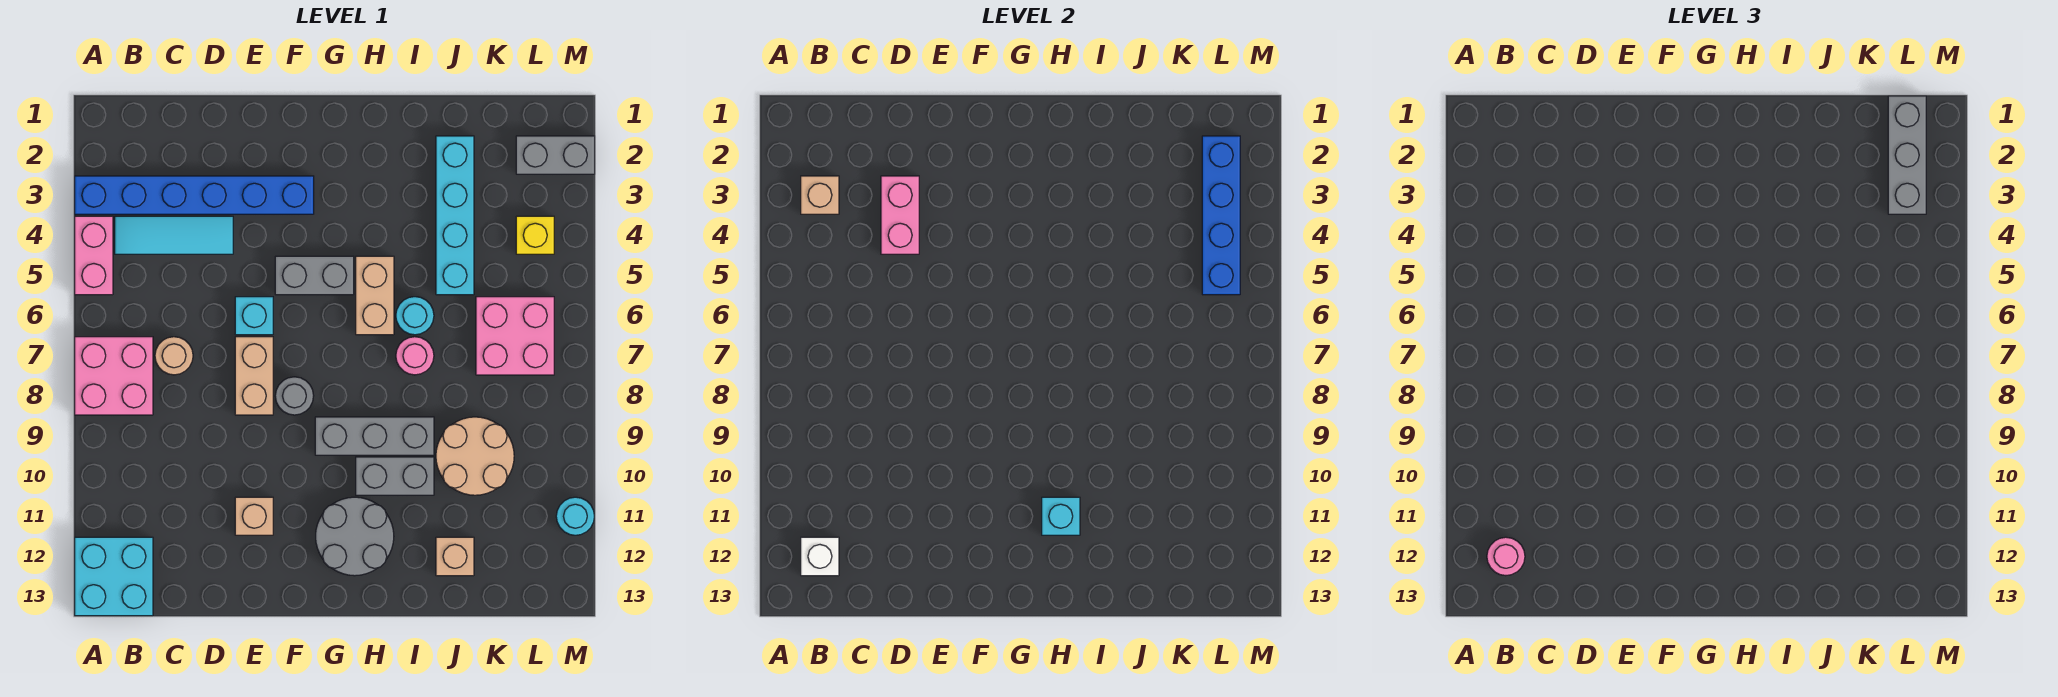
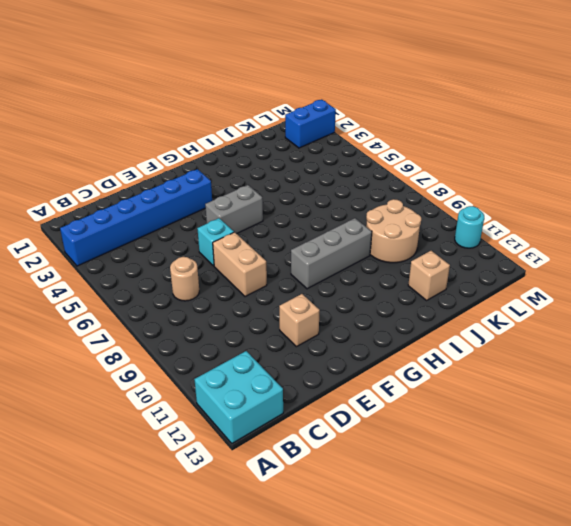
blue 1x2 brick [285,99,336,148] -> grey 1x2 brick [516,136,595,174]
none -> pink 1x2 brick [75,216,113,295]
none -> pink 2x2 brick [75,337,153,415]
none -> cyan 1x3 tile [115,216,233,254]
none -> grey 1x1 round brick [275,377,314,415]

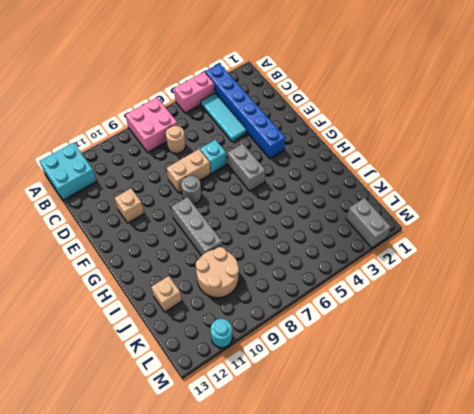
none -> grey 2x2 round brick [316,497,394,576]
none -> tan 1x2 brick [356,256,394,335]
none -> grey 1x2 brick [356,457,434,495]
none -> cyan 1x1 round brick [396,297,434,335]

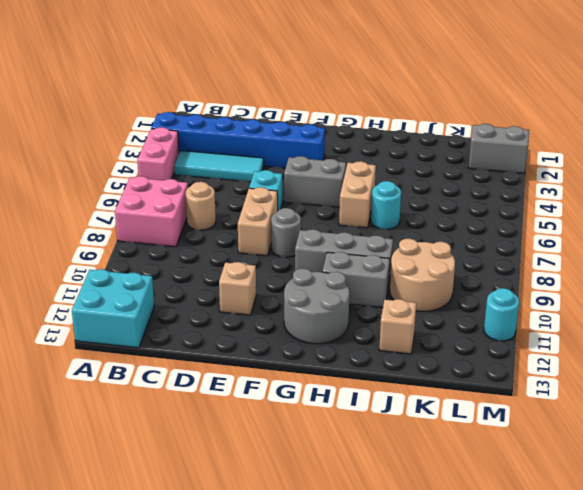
none -> pink 1x1 round brick [396,337,434,375]
none -> cyan 1x4 brick [436,136,474,295]
none -> pink 2x2 brick [476,297,554,375]
none -> yellow 1x1 brick [516,216,554,254]

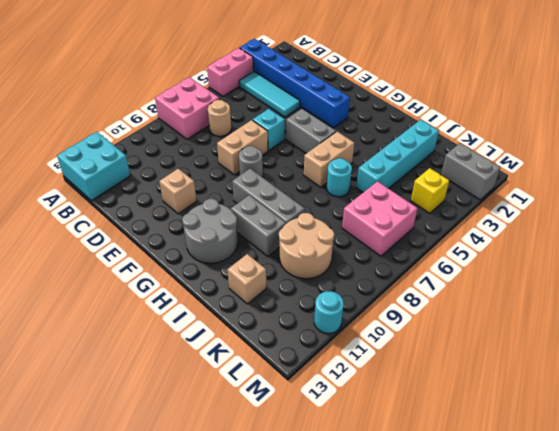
none -> pink 1x1 round brick [396,337,434,375]
none -> tan 1x1 brick [801,176,839,214]
none -> white 1x1 brick [801,537,839,576]
none -> pink 1x2 brick [881,176,919,254]

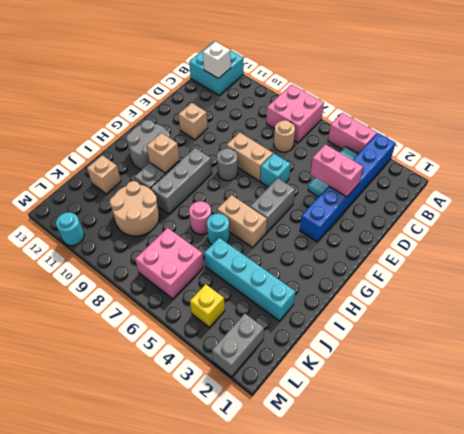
tan 1x1 brick [147,133,180,173] -> tan 1x1 brick moved to [801,176,839,214]
none -> cyan 1x1 brick [1042,497,1080,535]
none -> blue 1x4 brick [1202,136,1240,295]
none -> pink 1x1 round brick [1487,537,1525,576]
none -> grey 1x3 brick [1888,96,1926,214]

